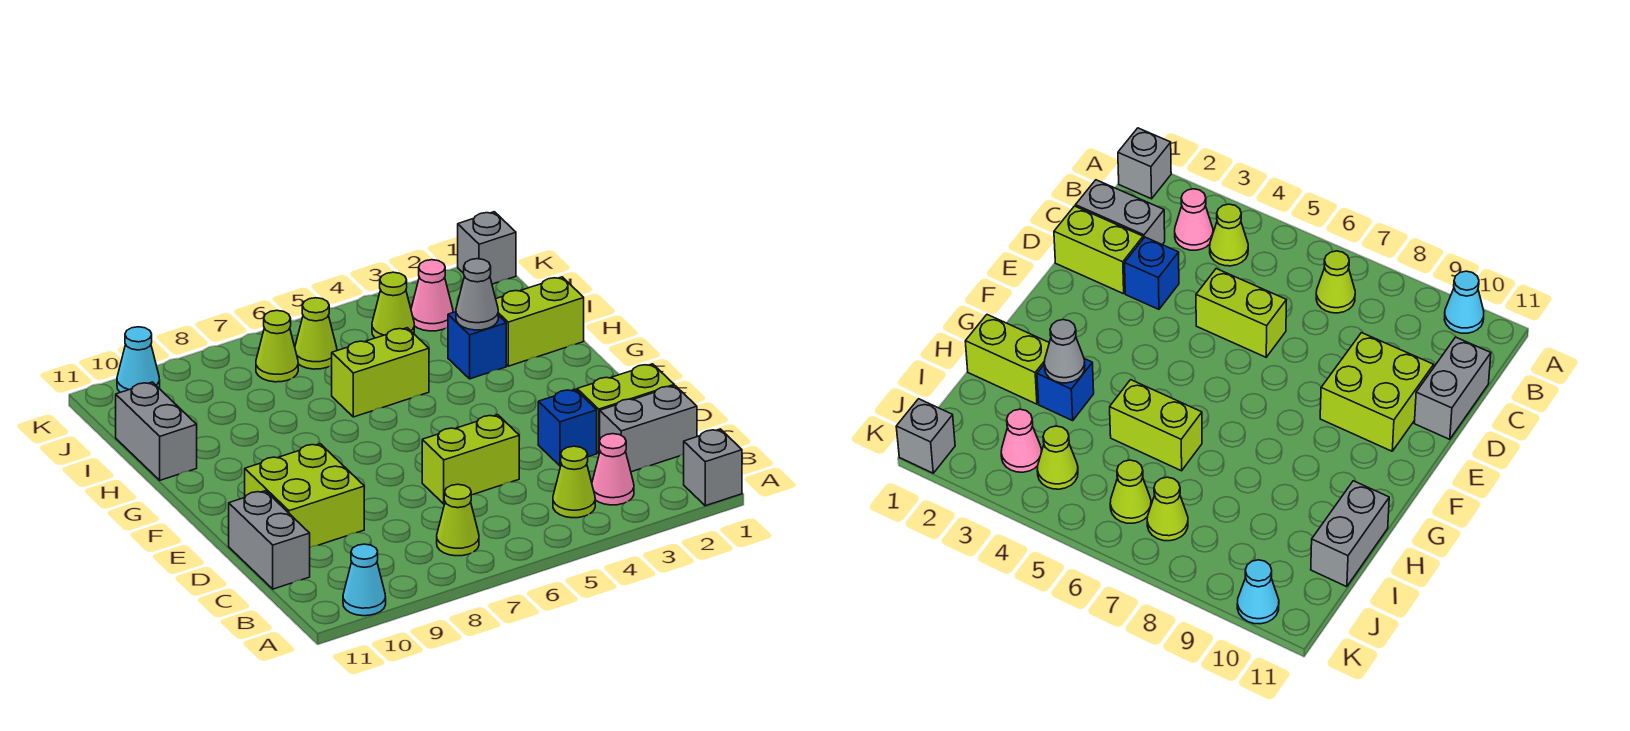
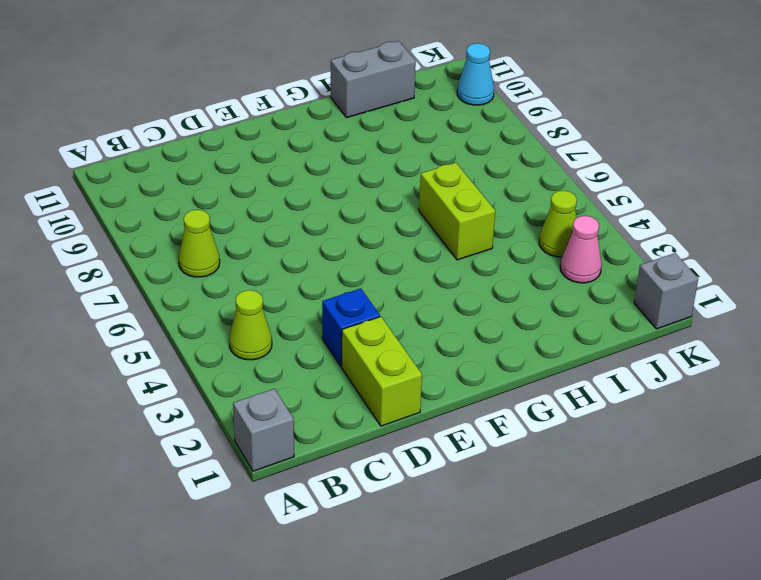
none -> cyan 1x1 cone [343,544,386,616]
none -> pink 1x1 cone [592,434,634,505]
none -> grey 1x2 brick [600,386,697,472]

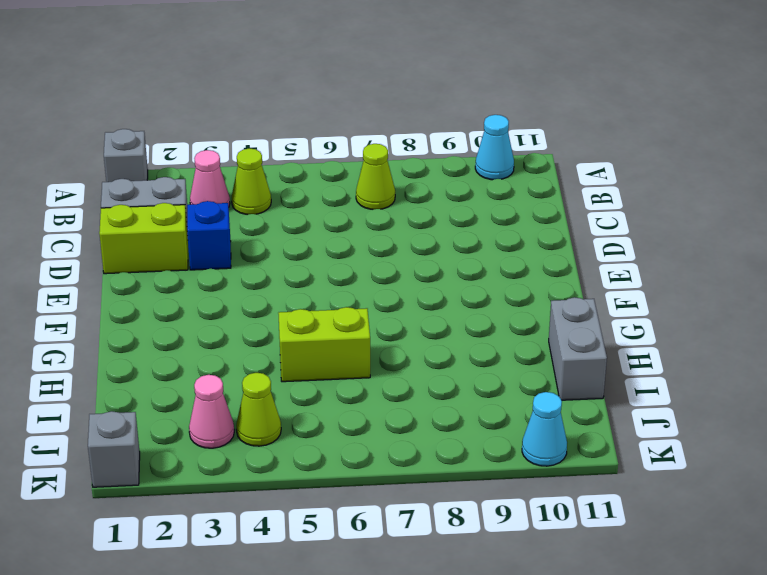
none -> grey 1x2 brick [229,491,310,589]
none -> lime 1x2 brick [422,415,519,504]
none -> lime 2x2 brick [245,444,364,547]

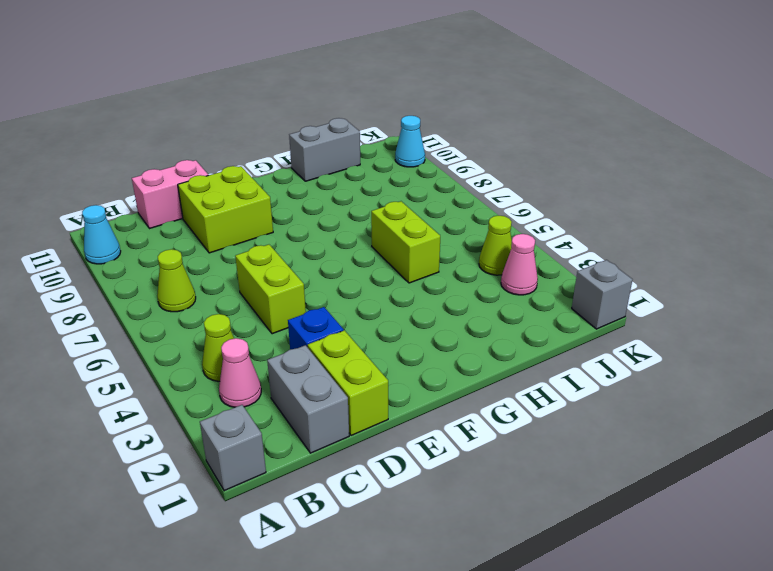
pink 1x2 brick [132,160,208,229] -> grey 1x2 brick [229,491,310,589]
none -> lime 1x2 brick [496,277,584,366]
none -> blue 1x1 brick [448,312,506,379]
none -> lime 1x1 cone [295,298,337,369]

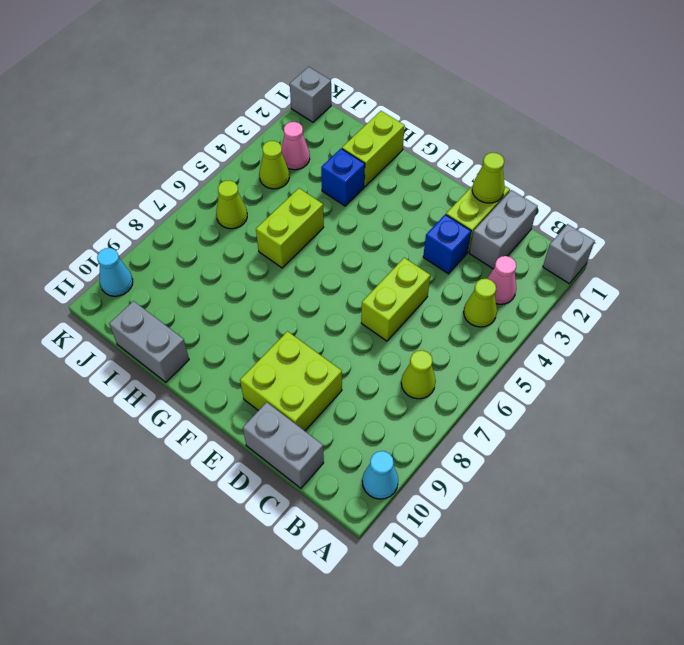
lime 1x1 cone [472,153,505,203] -> lime 1x1 cone moved to [256,311,298,382]
none -> grey 1x1 cone [456,259,498,330]

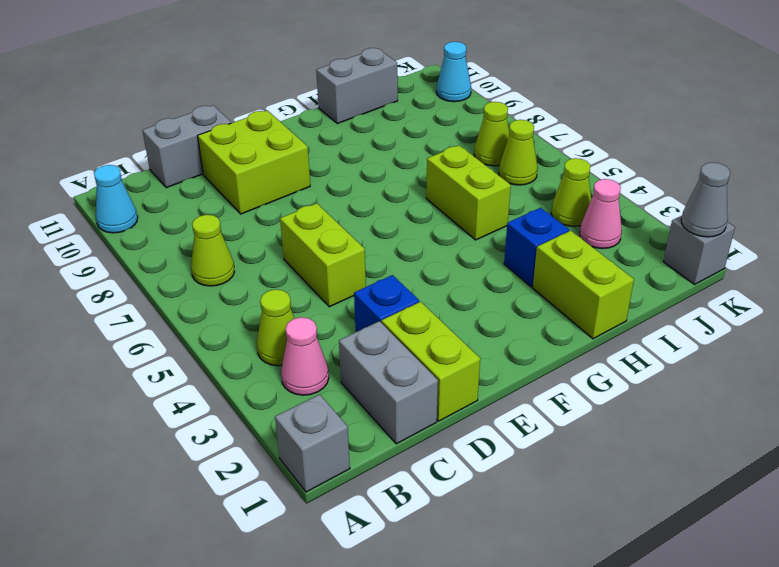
grey 1x1 cone [681,162,730,237] -> grey 1x1 cone moved to [456,259,498,330]

